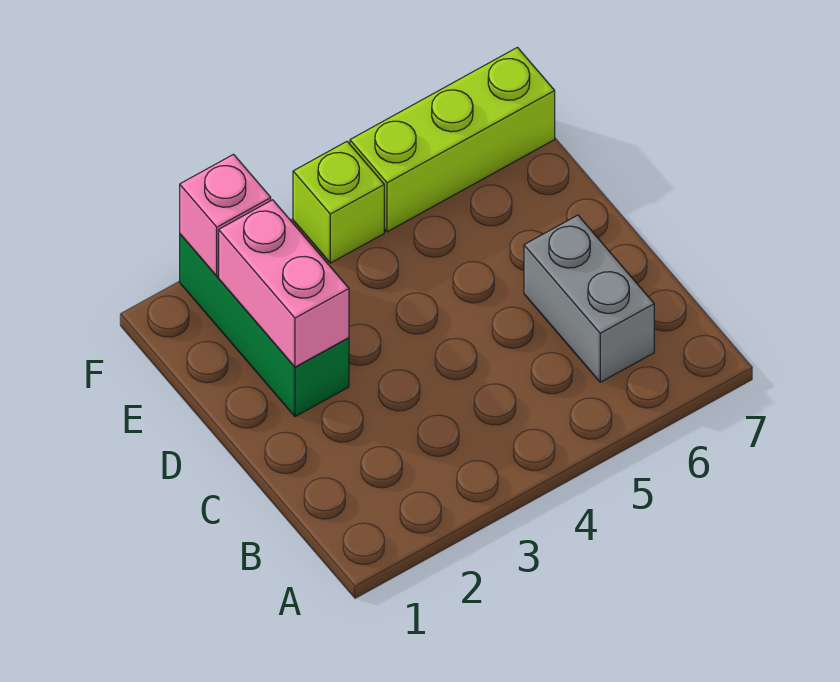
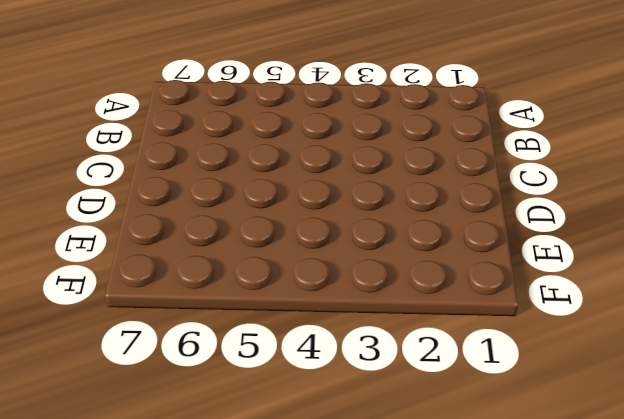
none -> grey 1x2 brick [524,215,654,382]
none -> green 1x3 brick [180,234,349,417]

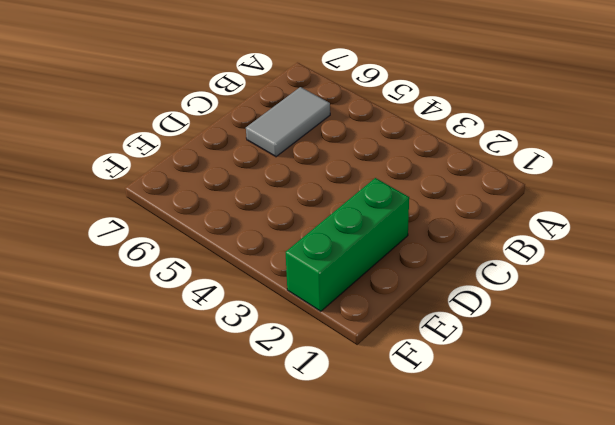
grey 1x2 tile [246,87,330,157] -> grey 1x2 brick [524,215,654,382]
none -> lime 1x1 brick [293,142,384,263]
none -> lime 1x3 brick [350,47,555,232]

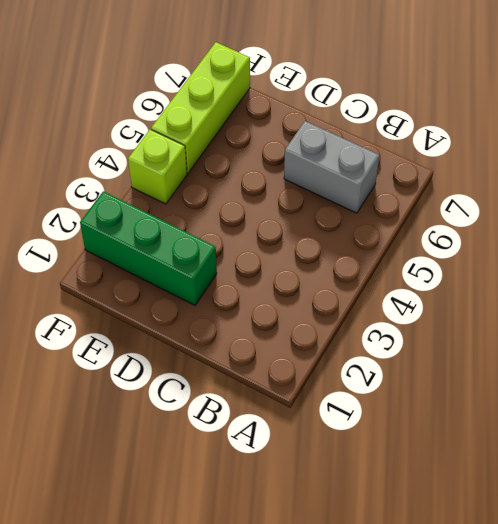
none -> pink 1x2 brick [219,200,349,367]
none -> pink 1x1 brick [180,154,271,276]

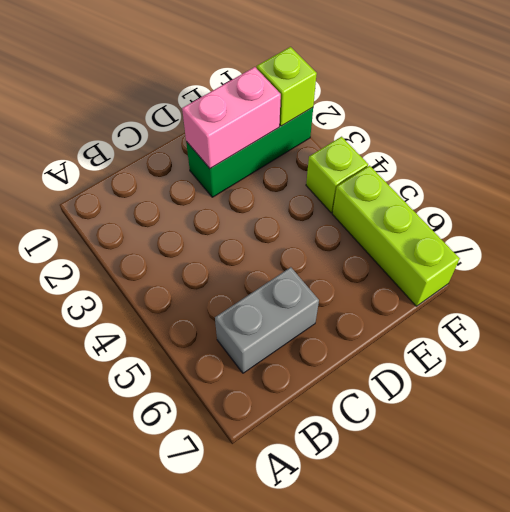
lime 1x1 brick [257,47,317,126] -> pink 1x1 brick [180,154,271,276]

